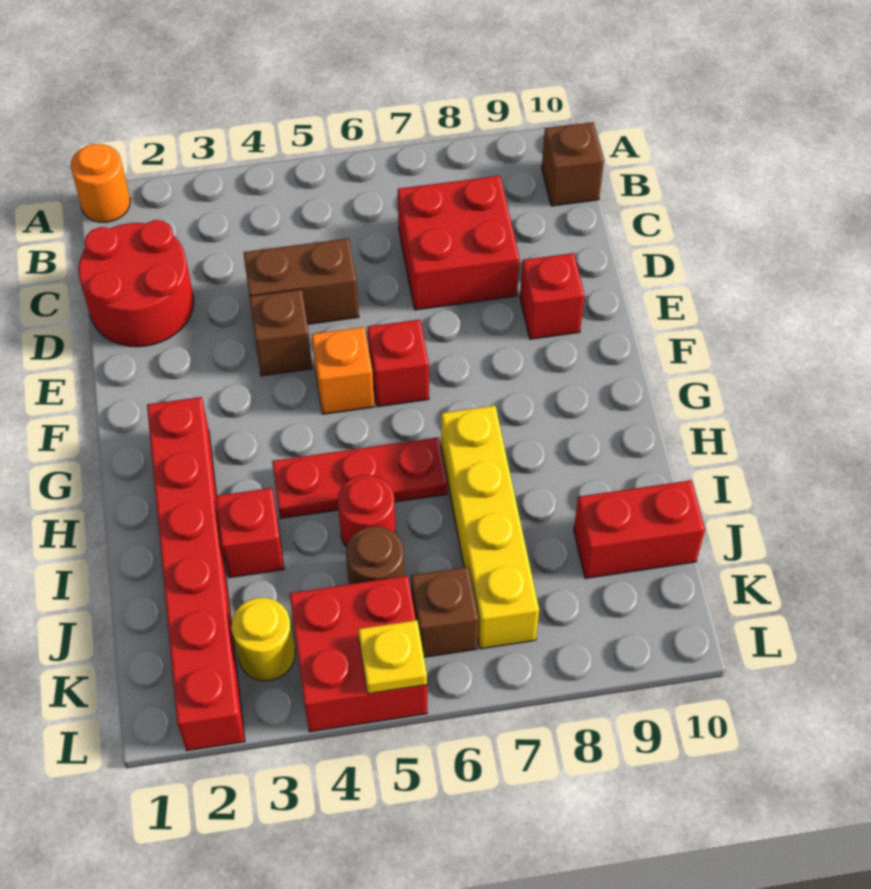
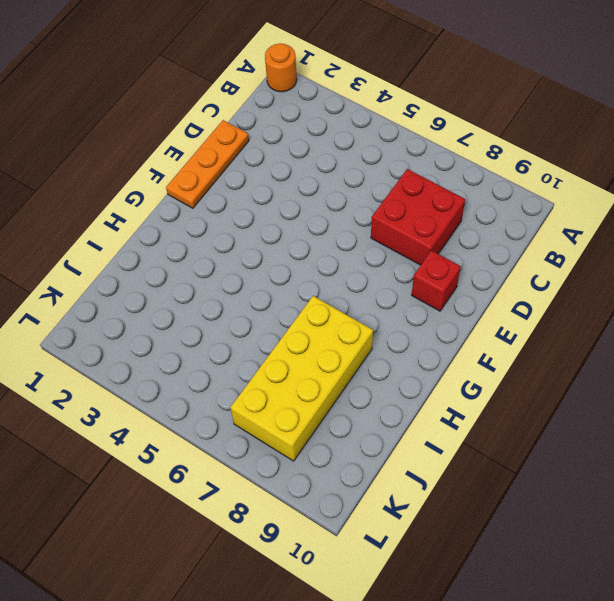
orange 1x3 plate [166,120,249,208] -> red 2x2 round brick [78,220,194,347]
yellow 2x4 brick [230,296,373,461] -> yellow 1x4 brick [441,406,539,649]
none -> brown 1x1 brick [542,122,604,206]
none -> brown 1x2 brick [243,238,359,324]
none -> brown 1x1 brick [249,289,313,376]

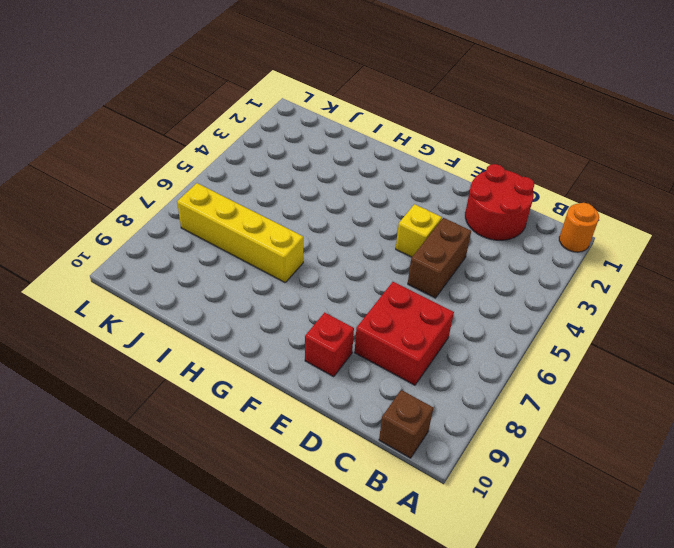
yellow 1x1 brick [396,204,442,257] -> brown 1x1 brick [249,289,313,376]
none -> orange 1x1 brick [312,327,374,414]
none -> red 1x1 brick [367,319,429,407]
none -> red 1x6 brick [147,397,245,751]

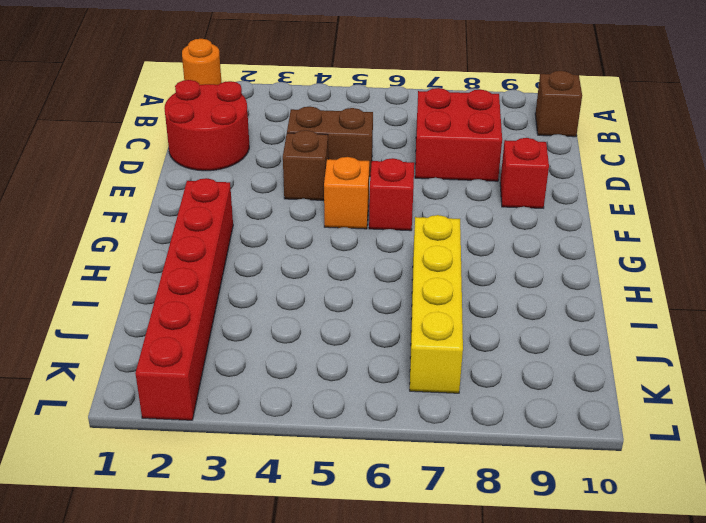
none -> red 1x3 plate [272,438,447,519]
none -> red 1x1 brick [216,488,284,578]
none -> red 1x1 round brick [338,475,395,547]

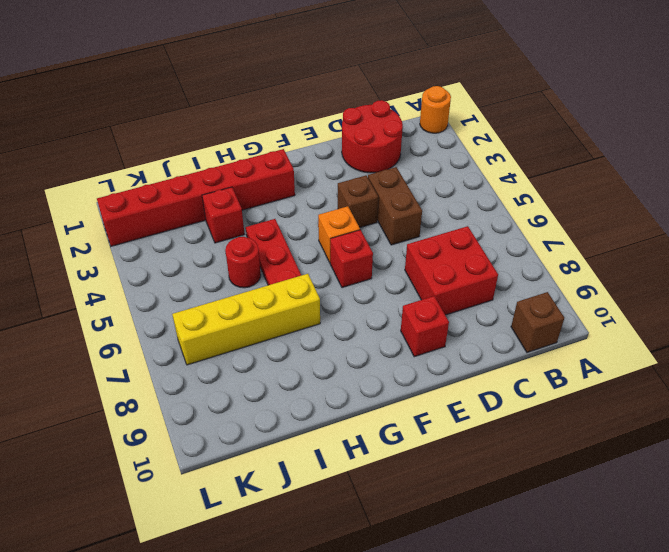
none -> brown 1x1 round brick [346,527,404,584]
none -> red 1x2 brick [574,480,705,578]
none -> yellow 1x1 round brick [231,598,295,681]

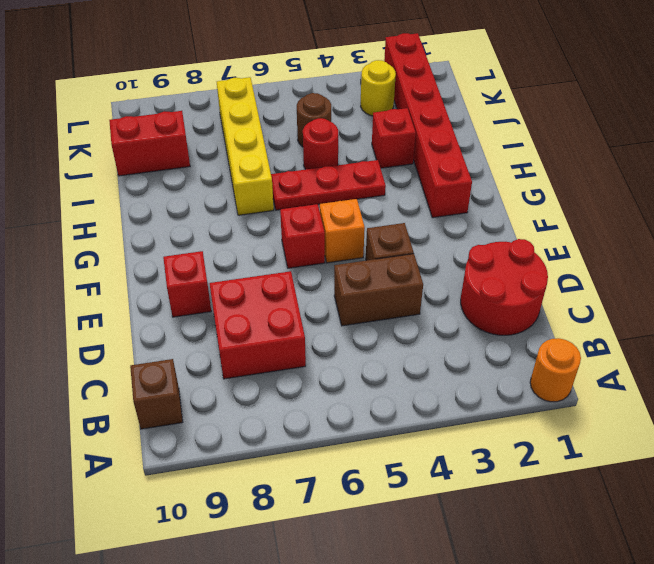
none -> red 2x2 brick [290,576,427,732]
none -> brown 1x1 brick [411,567,478,657]
none -> yellow 1x1 plate [358,620,427,694]

